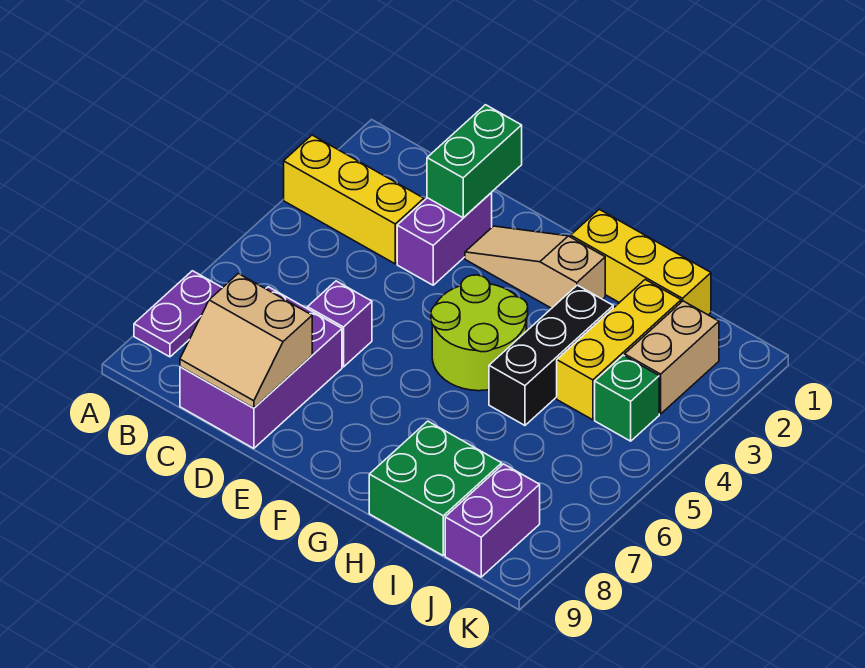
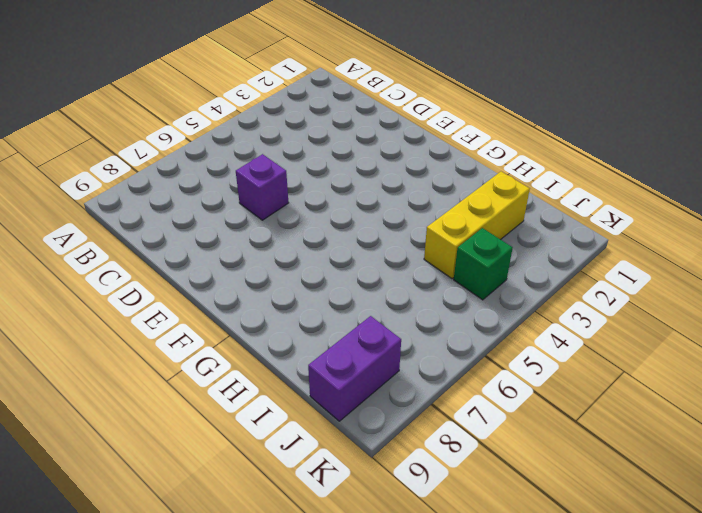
none -> yellow 1x3 brick [284,135,424,264]
none -> purple 1x2 plate [134,271,222,357]
none -> purple 2x3 brick [180,287,342,448]

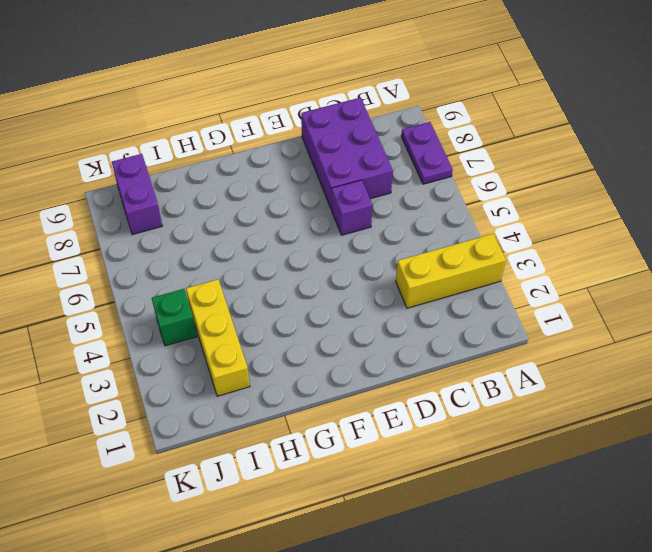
none -> purple 1x2 brick [397,193,492,285]
none -> tan 1x3 slope [465,226,605,308]
none -> lime 2x2 round brick [431,275,528,391]

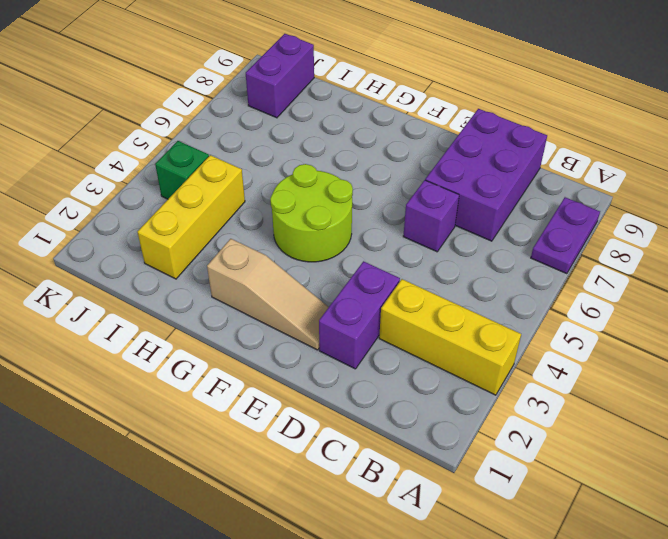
none -> yellow 1x3 brick [571,209,711,315]
none -> black 1x3 brick [489,285,613,425]
none -> green 2x2 brick [369,421,502,555]

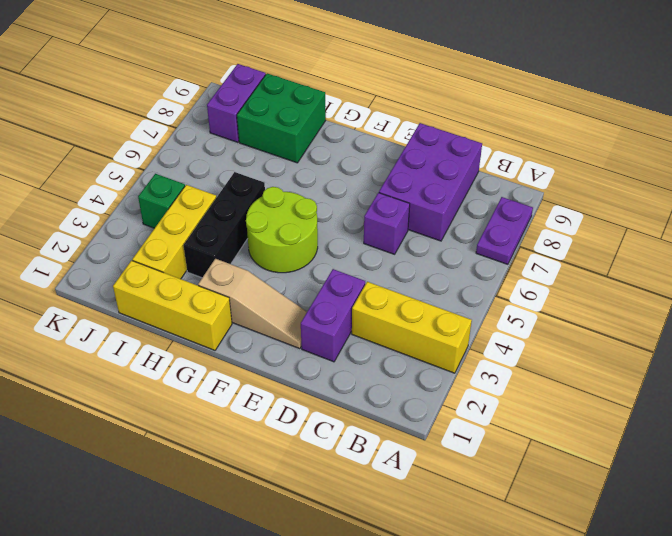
none -> tan 1x2 brick [625,301,719,414]
none -> tan 2x2 slope [180,274,312,408]
none -> green 1x2 brick [427,105,522,218]

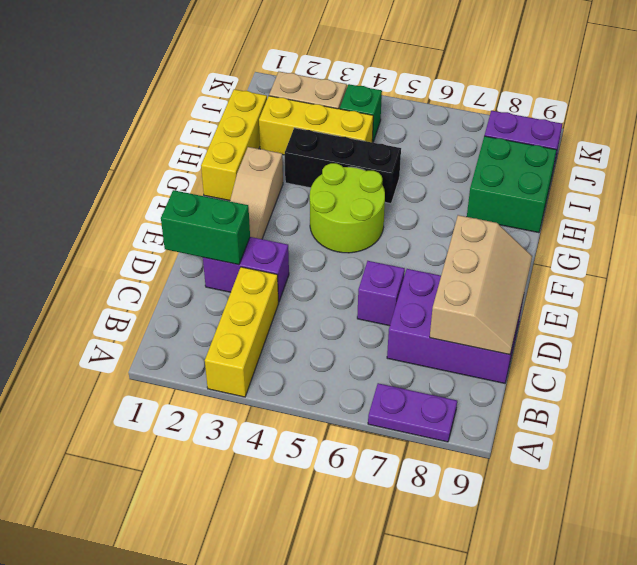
tan 2x3 slope [430,215,532,355] -> tan 2x2 slope [180,274,312,408]

